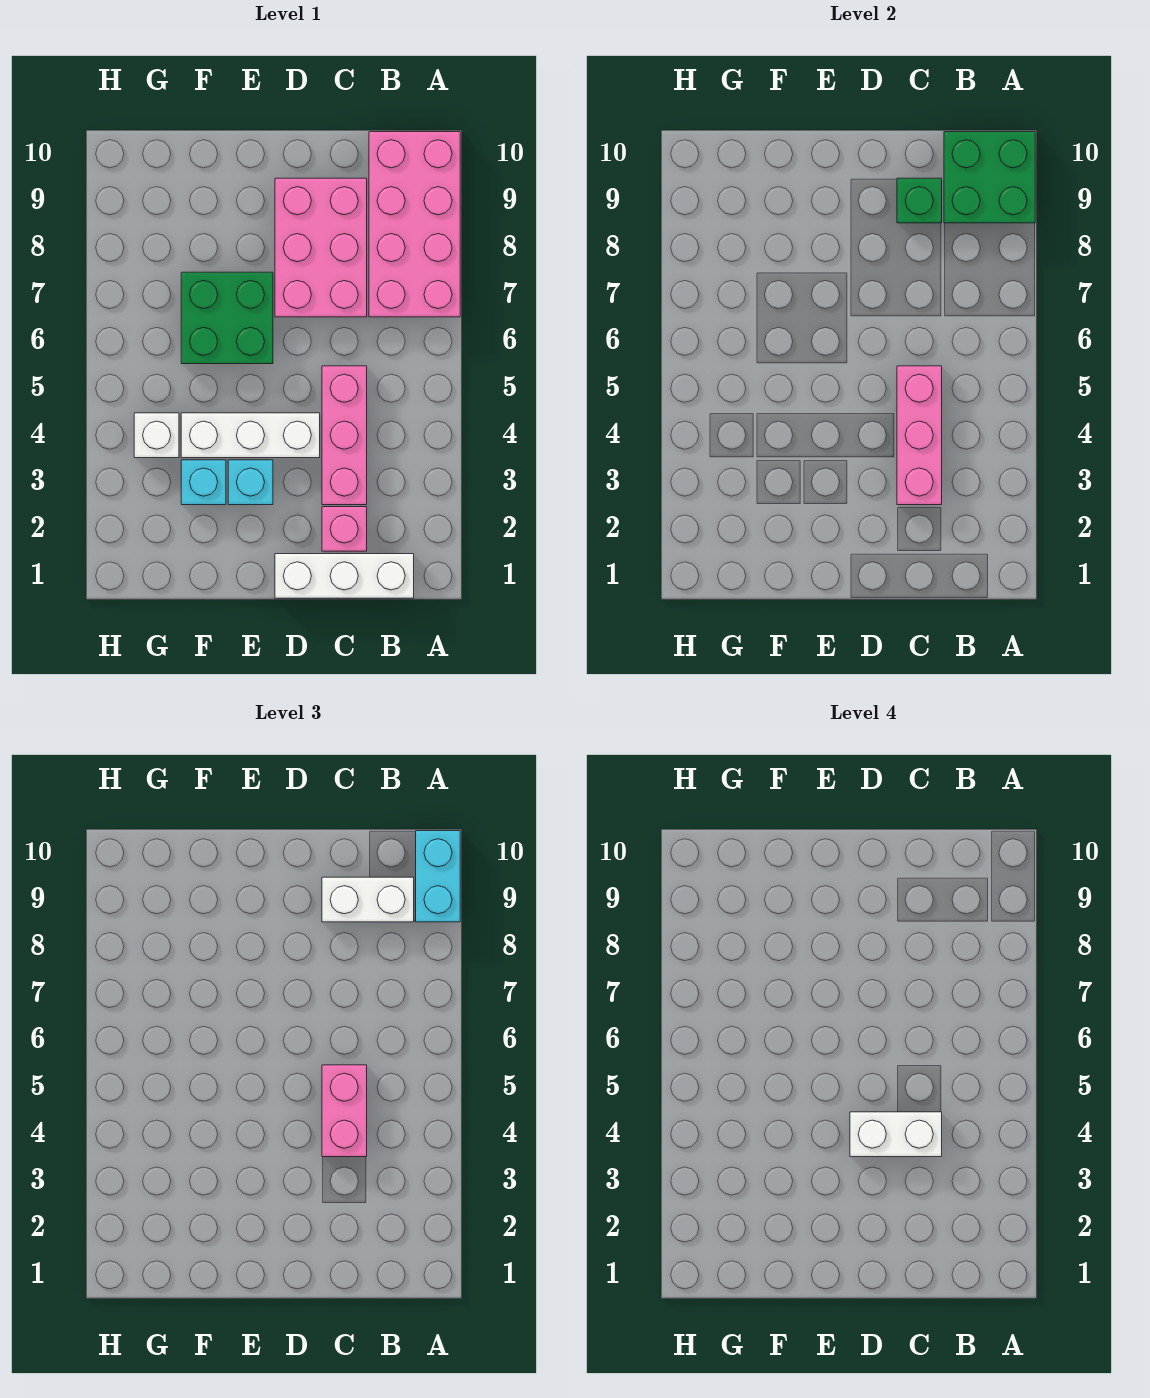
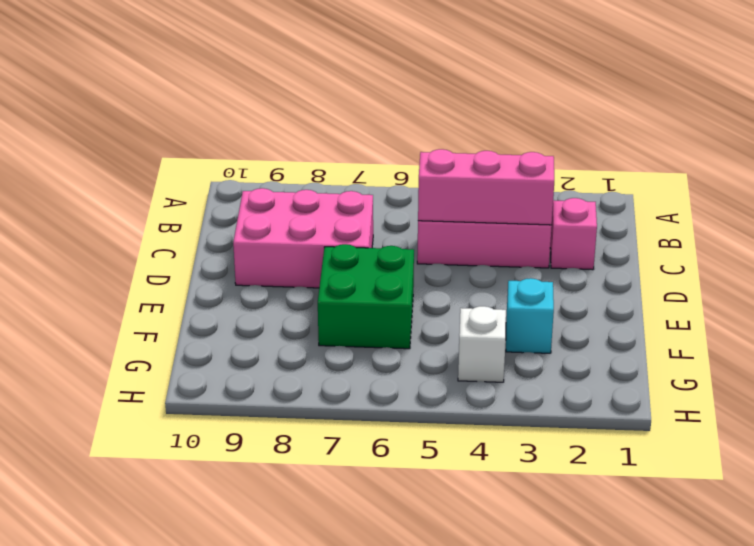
none -> pink 2x4 brick [369,132,460,317]
none -> white 1x3 brick [275,554,414,598]
none -> white 1x3 brick [181,413,320,458]

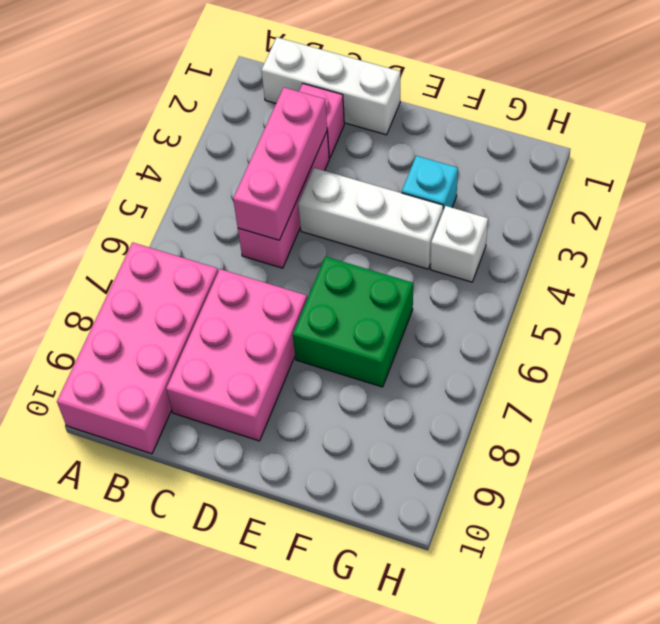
none -> cyan 1x1 brick [228,460,273,505]
none -> green 2x2 brick [944,132,1035,223]
none -> green 1x1 brick [897,178,942,223]

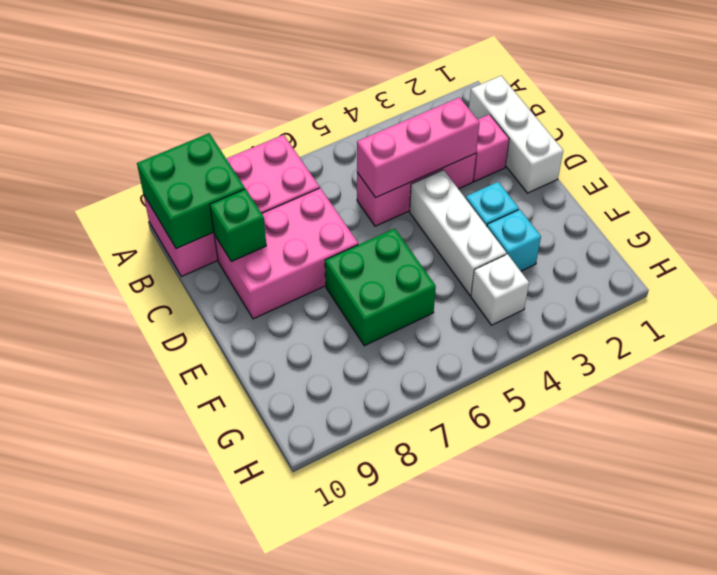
none -> cyan 1x2 brick [416,831,460,922]
none -> white 1x2 brick [322,877,414,922]
none -> pink 1x2 brick [322,1065,367,1157]

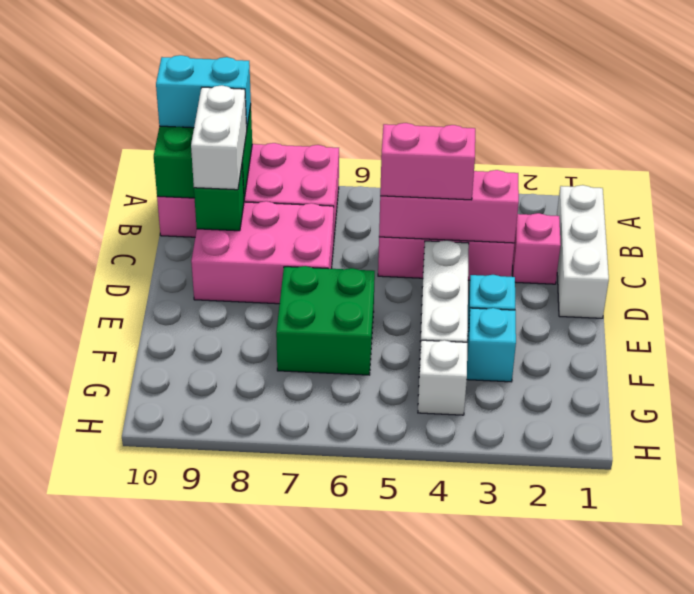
none -> white 1x2 brick [850,1112,942,1157]

